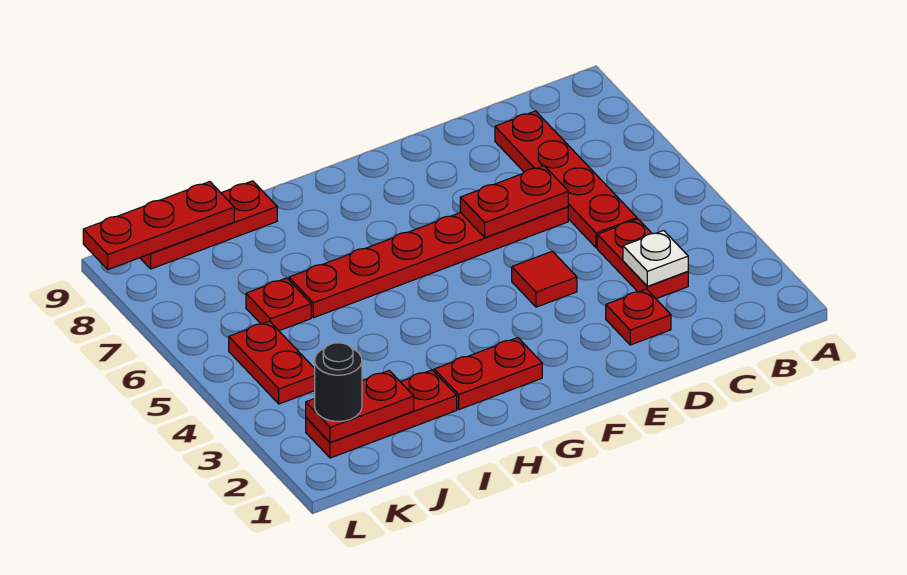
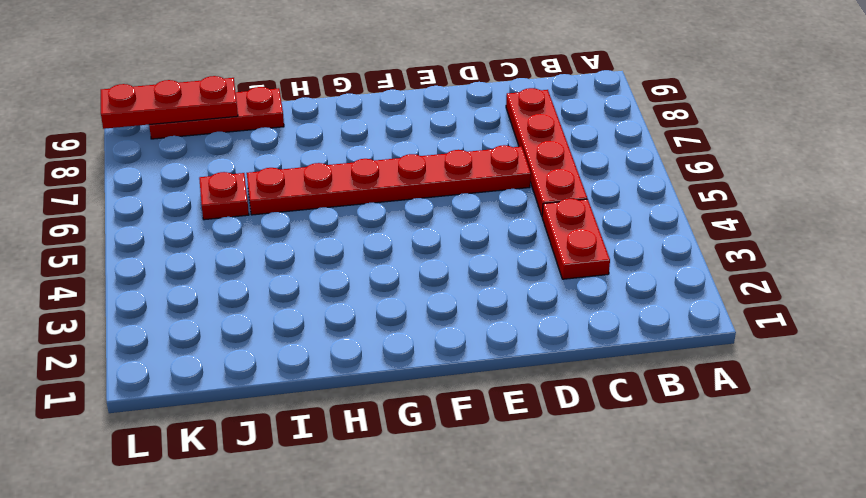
none -> red 1x1 plate [606,289,671,345]
none -> red 1x1 tile [512,251,577,307]
none -> red 1x2 plate [434,338,542,409]

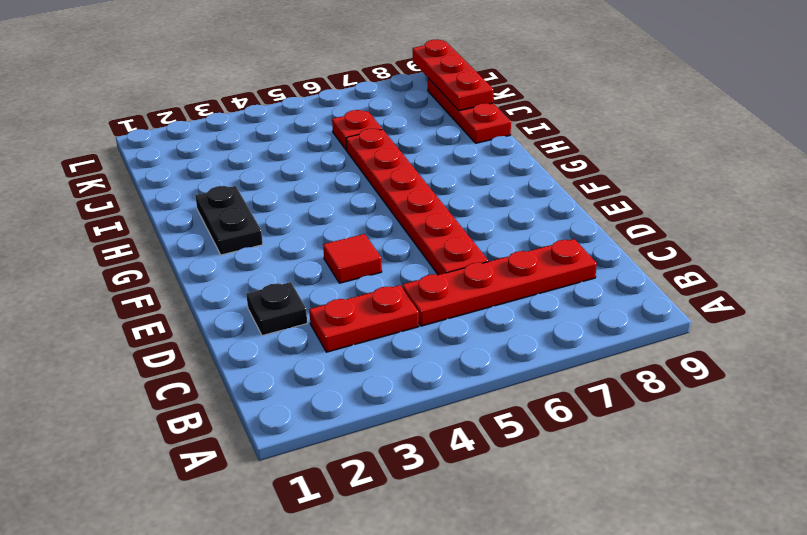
black 1x1 plate [246,282,307,336] -> red 1x1 plate [606,289,671,345]
black 1x2 plate [195,186,263,255] -> red 1x2 plate [434,338,542,409]
none -> red 1x3 plate [306,370,457,458]
none -> red 1x2 plate [229,321,315,404]
none -> white 1x1 plate [623,231,688,286]

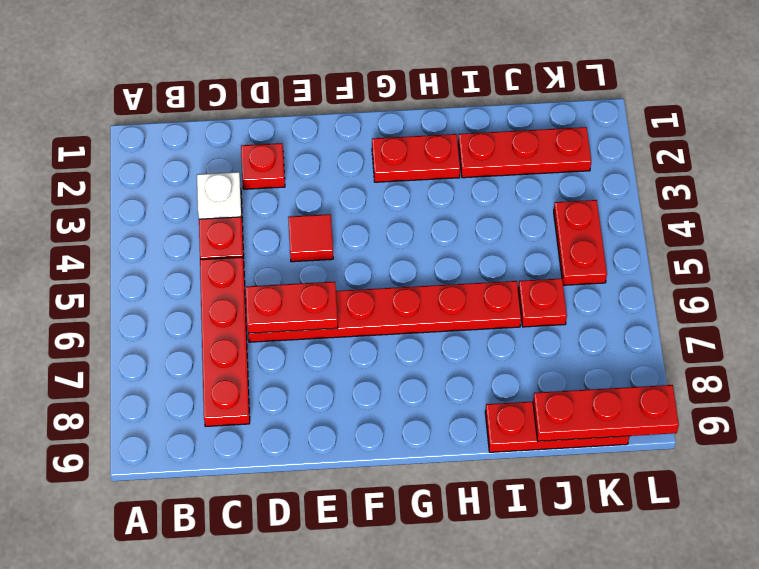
none -> red 1x2 plate [306,371,414,442]
none -> black 1x1 round brick [315,343,362,421]

